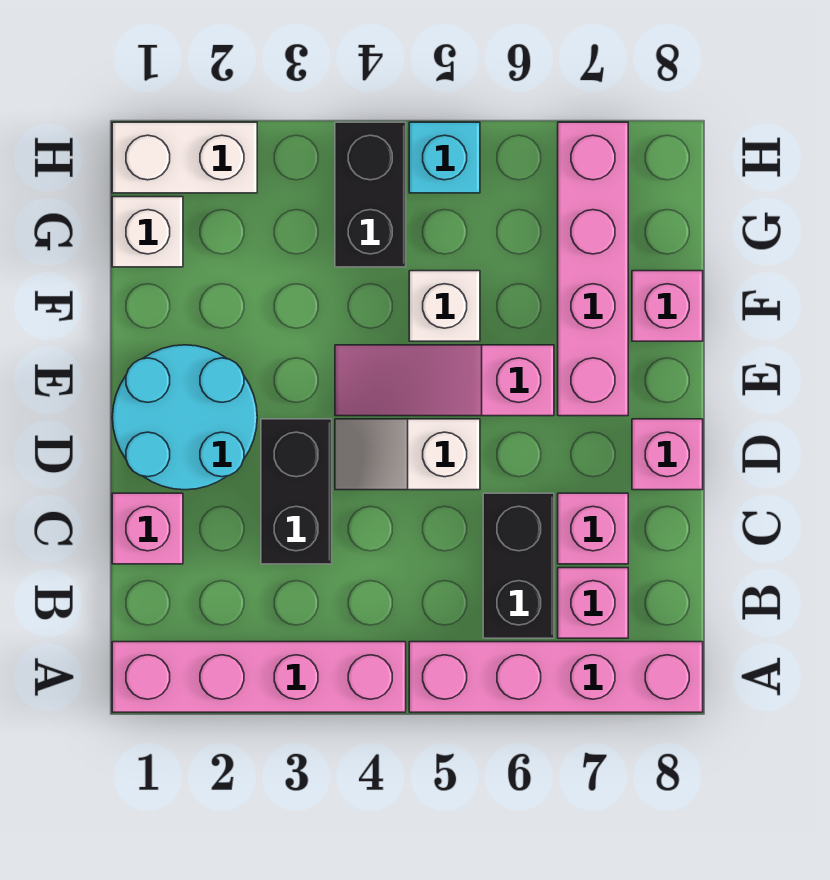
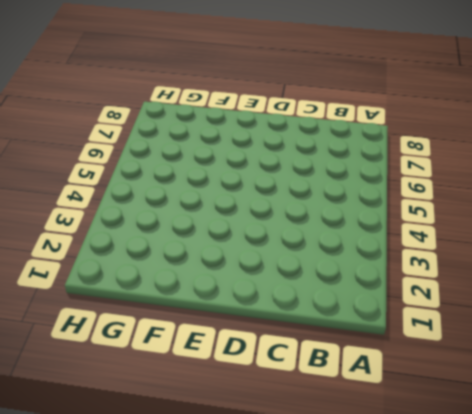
none -> pink 1x4 brick [112,642,406,712]
none -> pink 1x4 brick [409,642,703,712]
none -> black 1x2 brick [483,493,554,638]

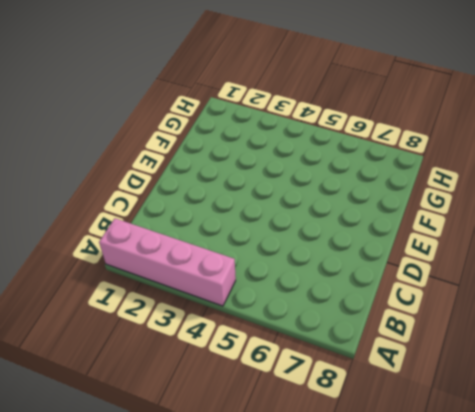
none -> pink 1x4 brick [409,642,703,712]
none -> black 1x2 brick [483,493,554,638]
none -> pink 1x1 brick [558,568,628,638]

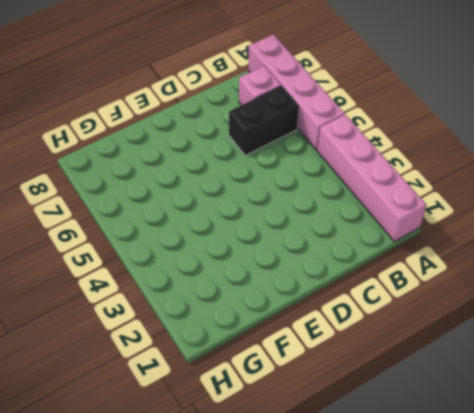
none -> pink 1x1 brick [112,493,183,564]
none -> black 1x2 brick [261,419,332,564]
none -> pink 1x1 brick [558,493,628,564]

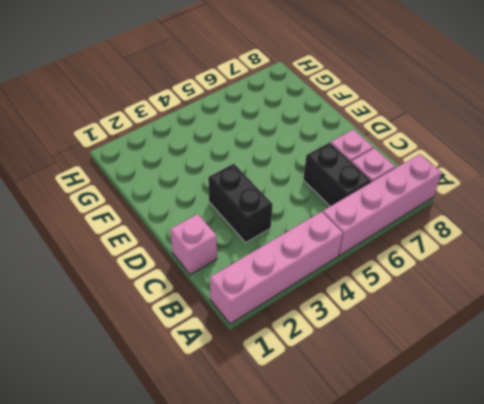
none -> cyan 2x2 round brick [112,345,257,490]
none -> white 1x2 slope [335,419,480,490]
none -> pink 1x1 brick [632,419,703,490]

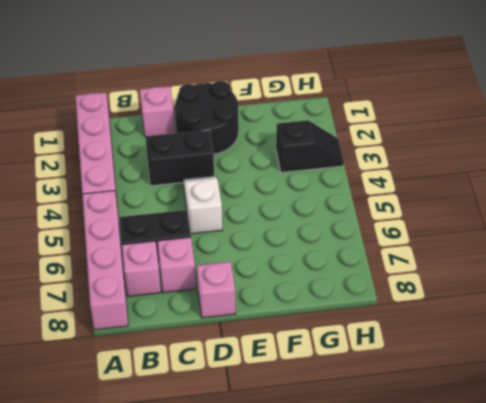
black 2x2 round brick [175,81,239,154] -> cyan 2x2 round brick [112,345,257,490]
black 1x2 slope [276,120,344,172] -> none
none -> pink 1x3 slope [335,345,554,416]
none -> pink 1x4 brick [558,122,628,416]
none -> white 1x1 brick [409,271,480,341]

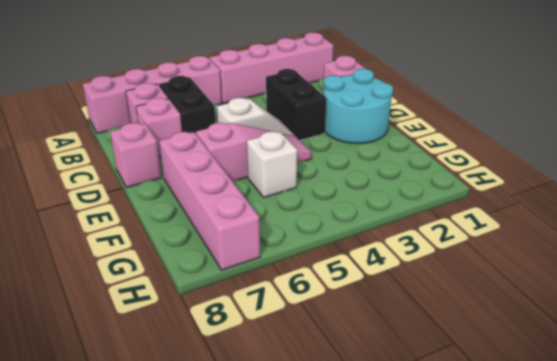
none -> pink 1x1 brick [632,271,703,341]
none -> white 1x1 brick [112,197,183,267]
none -> black 1x2 brick [335,122,406,267]

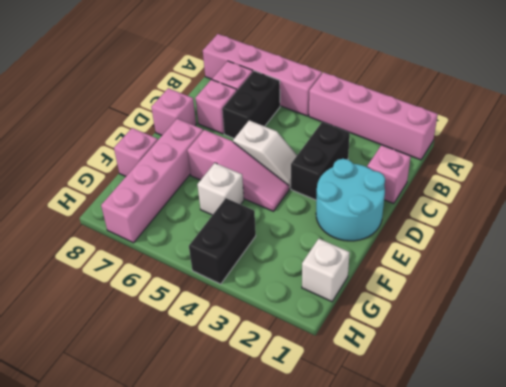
none -> white 1x2 brick [112,122,257,193]
none -> cyan 1x1 brick [409,122,480,193]

